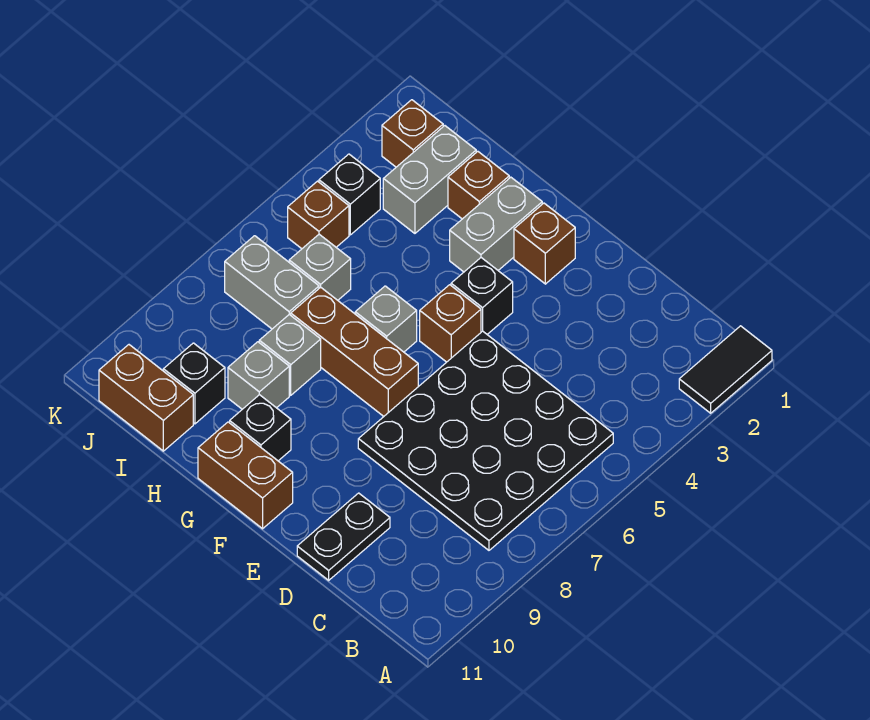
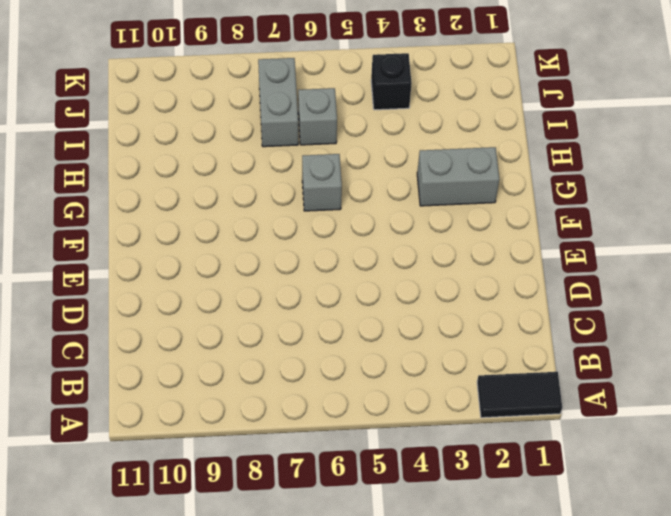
none -> black 4x4 plate [358,331,613,550]
none -> black 1x2 plate [297,493,390,580]
none -> brown 1x1 brick [514,203,575,284]

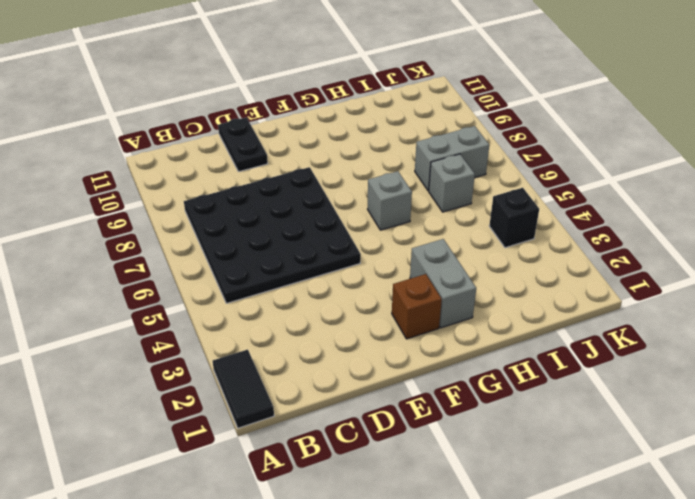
none -> black 1x1 brick [451,258,513,334]
none -> brown 1x1 brick [420,285,481,362]
none -> brown 1x3 brick [291,287,418,416]

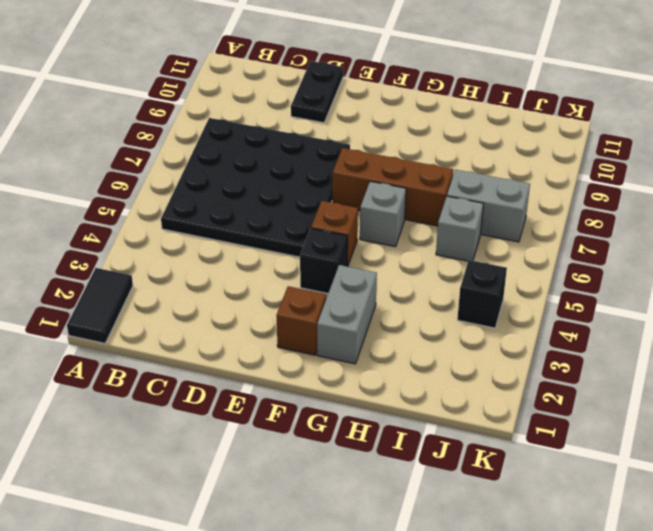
none -> brown 1x2 brick [198,422,293,529]
none -> black 1x1 brick [230,395,291,461]
none -> brown 1x1 brick [448,151,509,219]

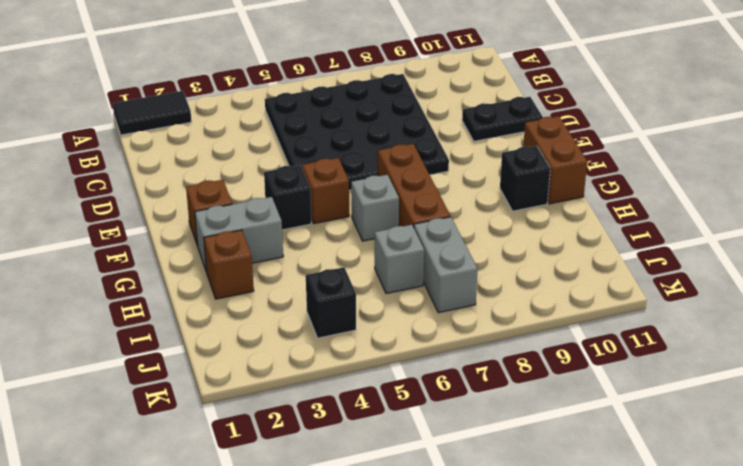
none -> grey 1x1 brick [259,315,321,395]
none -> grey 1x1 brick [228,342,289,409]
none -> grey 1x2 brick [383,126,476,233]

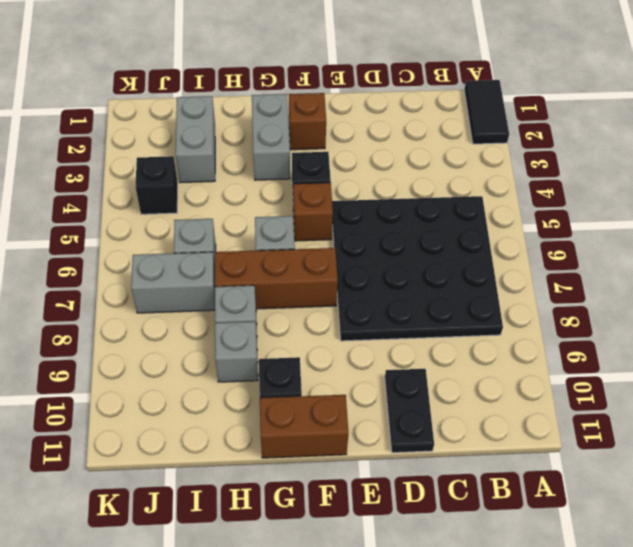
none -> brown 1x1 brick [448,151,509,219]
none -> black 1x1 brick [163,343,225,424]
none -> brown 1x2 brick [99,345,193,451]

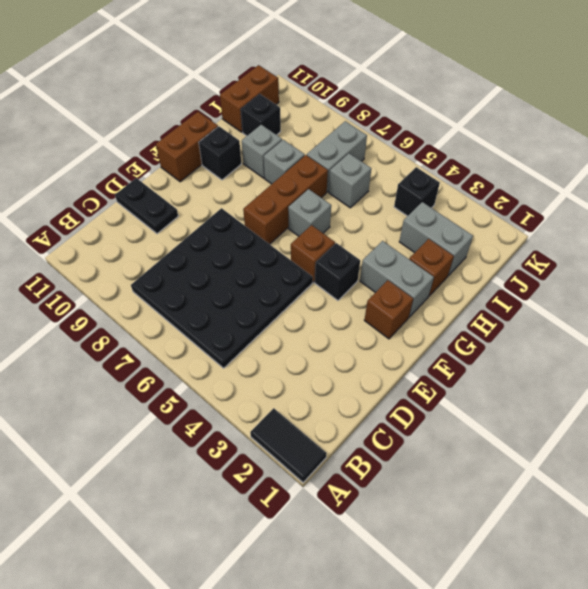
none -> brown 1x1 brick [382,100,443,167]
none -> brown 1x1 brick [288,181,349,249]

